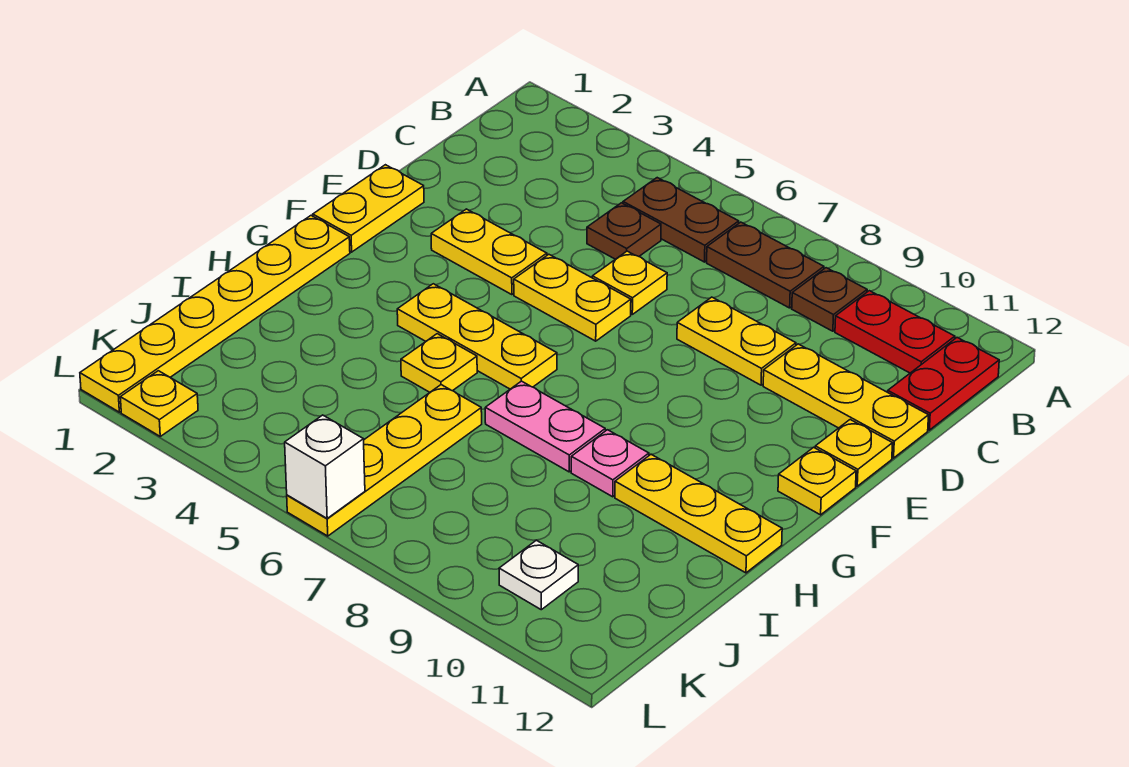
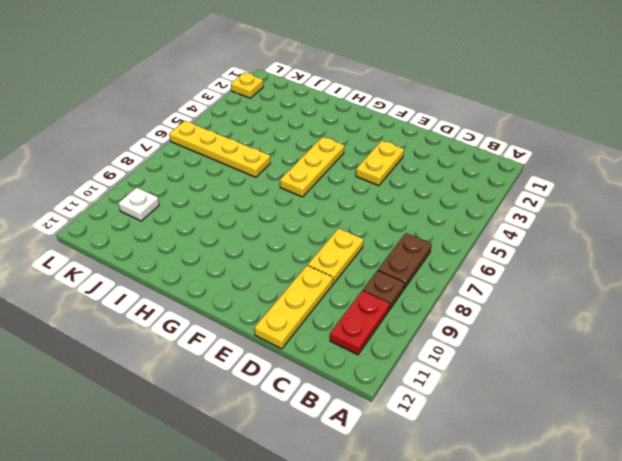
none -> brown 1x2 plate [623,178,739,262]
none -> red 1x2 plate [888,338,999,430]
none -> brown 1x1 plate [587,203,661,259]

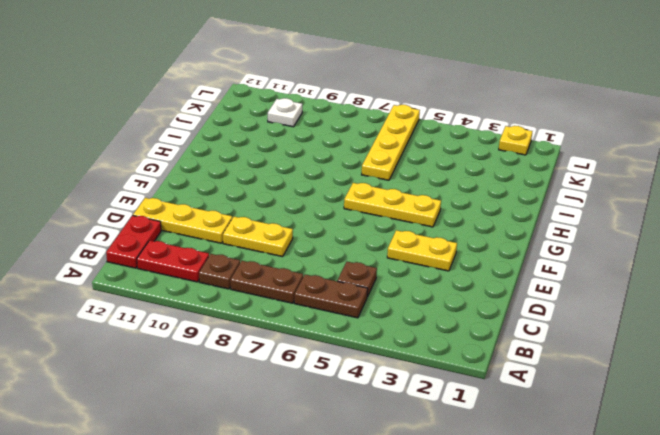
none -> yellow 1x1 plate [592,251,667,314]
none -> yellow 1x2 plate [313,165,424,252]
none -> yellow 1x2 plate [514,254,631,341]

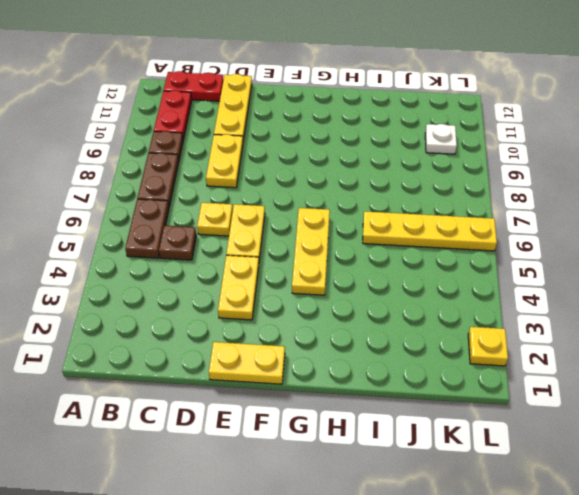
none -> yellow 1x1 plate [815,420,893,486]
none -> yellow 1x1 plate [778,447,856,515]
none -> yellow 1x6 plate [80,216,350,412]

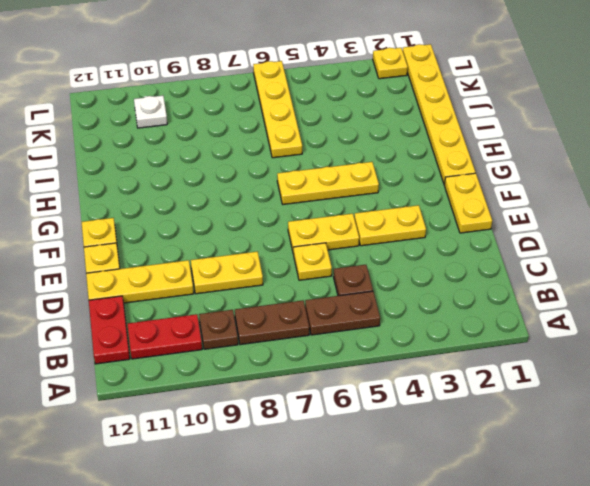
none -> yellow 1x1 plate [401,334,477,392]
none -> pink 1x2 plate [485,381,605,472]
none -> pink 1x1 plate [571,430,649,497]

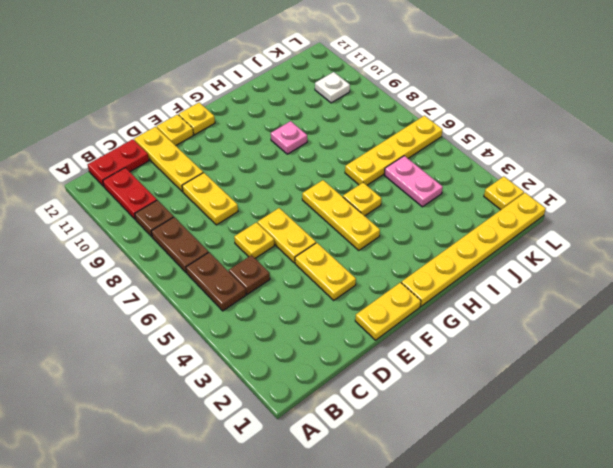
pink 1x2 plate [384,156,443,207] -> pink 1x2 plate moved to [485,381,605,472]
none -> yellow 1x3 plate [615,454,782,573]
none -> white 1x1 brick [285,415,365,518]

